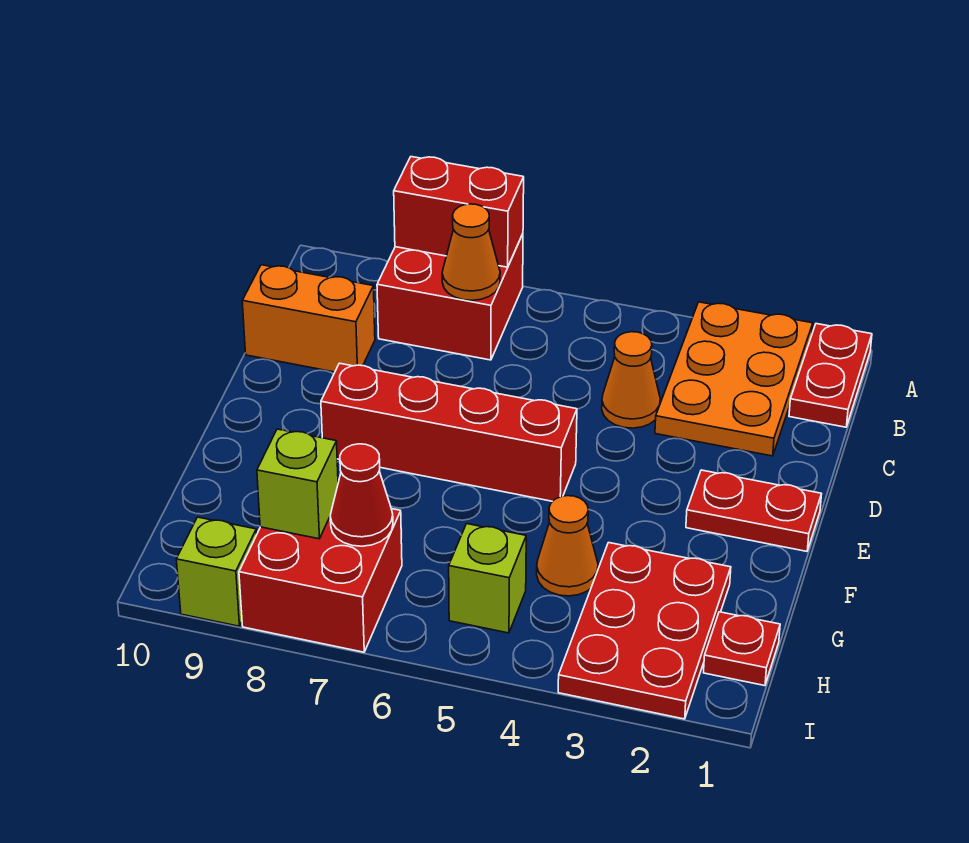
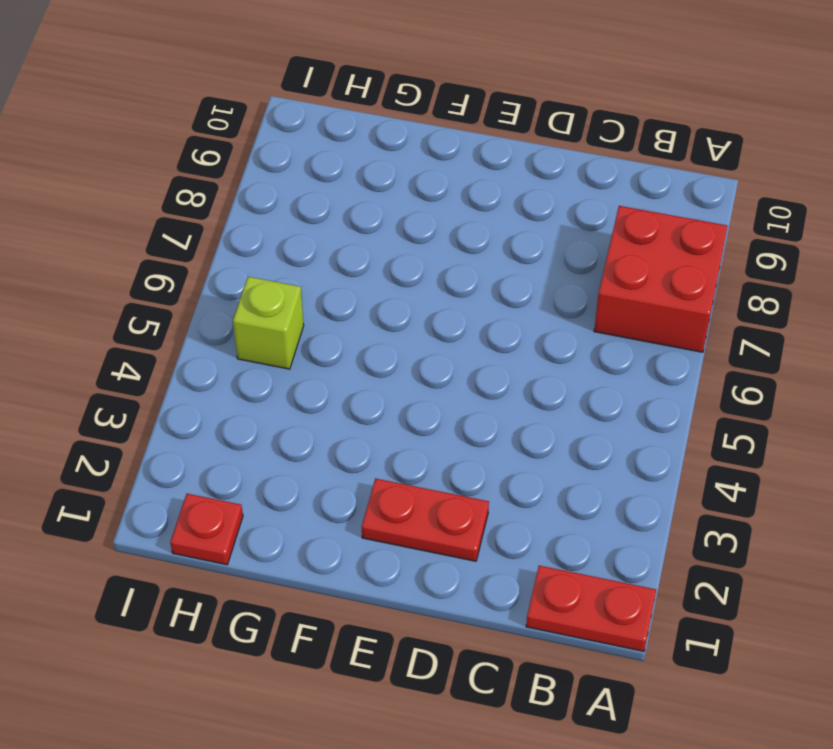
red 1x2 plate [362,479,489,561] -> red 1x2 plate turned to [686,470,821,551]
none -> orange 2x3 plate [655,302,813,456]
none -> orange 1x1 cone [602,332,660,428]
none -> orange 1x2 brick [242,265,375,372]

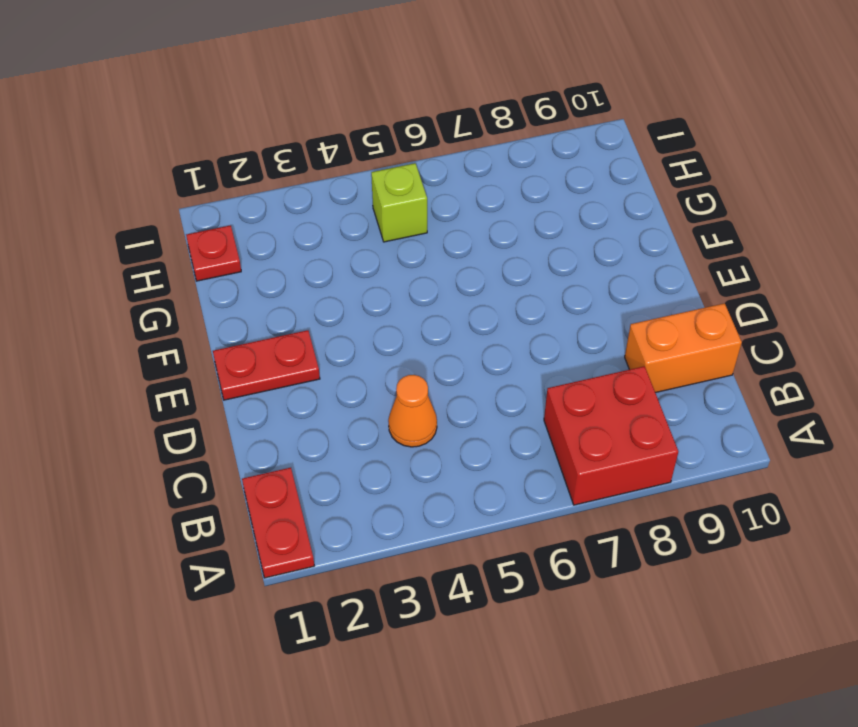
none -> orange 2x3 plate [655,302,813,456]
none -> red 1x4 brick [321,363,577,501]
none -> red 2x3 plate [558,543,731,719]

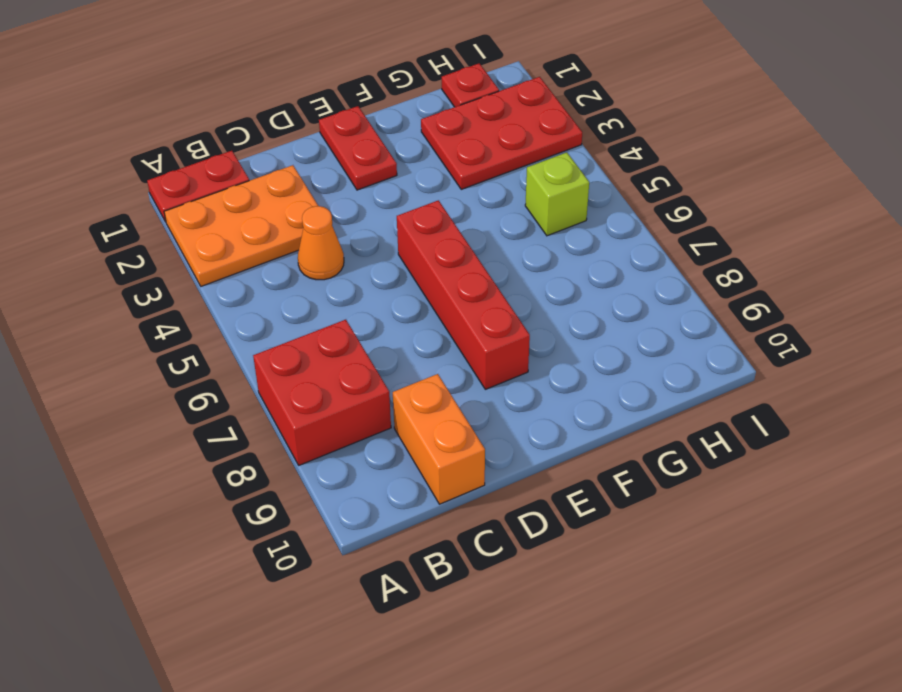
none -> orange 1x1 cone [537,496,598,596]
none -> red 2x2 brick [239,509,402,652]
none -> lime 1x1 brick [176,517,257,626]

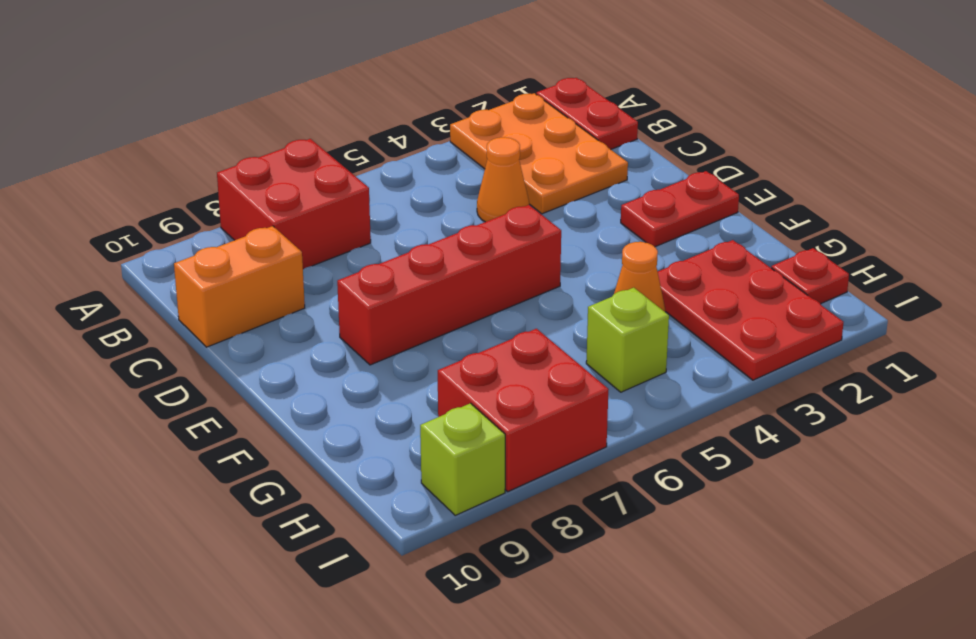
none -> red 1x2 brick [394,157,524,267]
none -> orange 1x1 cone [442,204,500,300]
none -> red 1x1 cone [330,444,393,546]

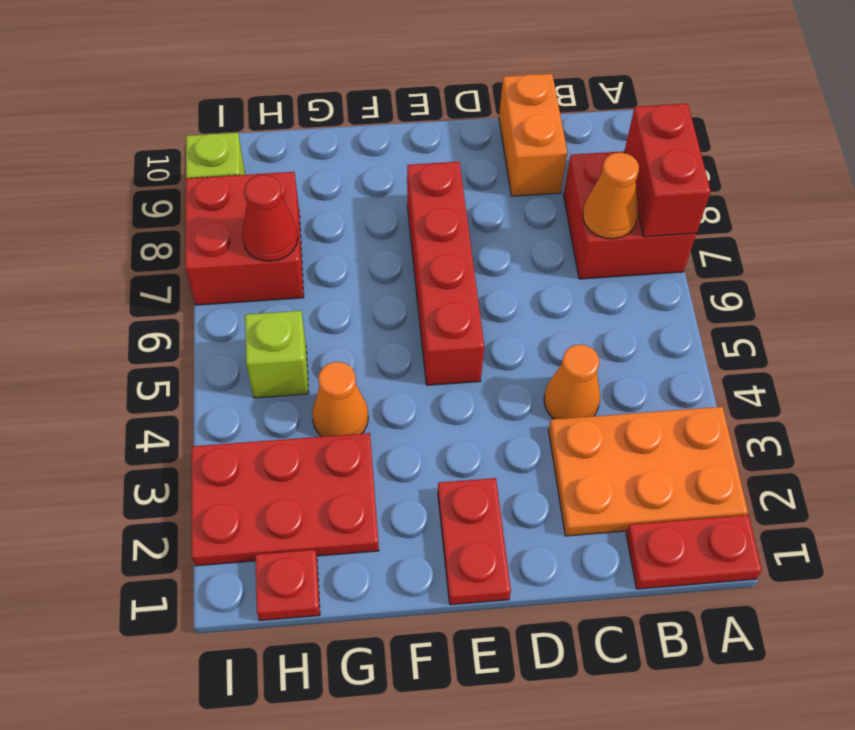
none -> lime 1x1 brick [257,429,338,539]

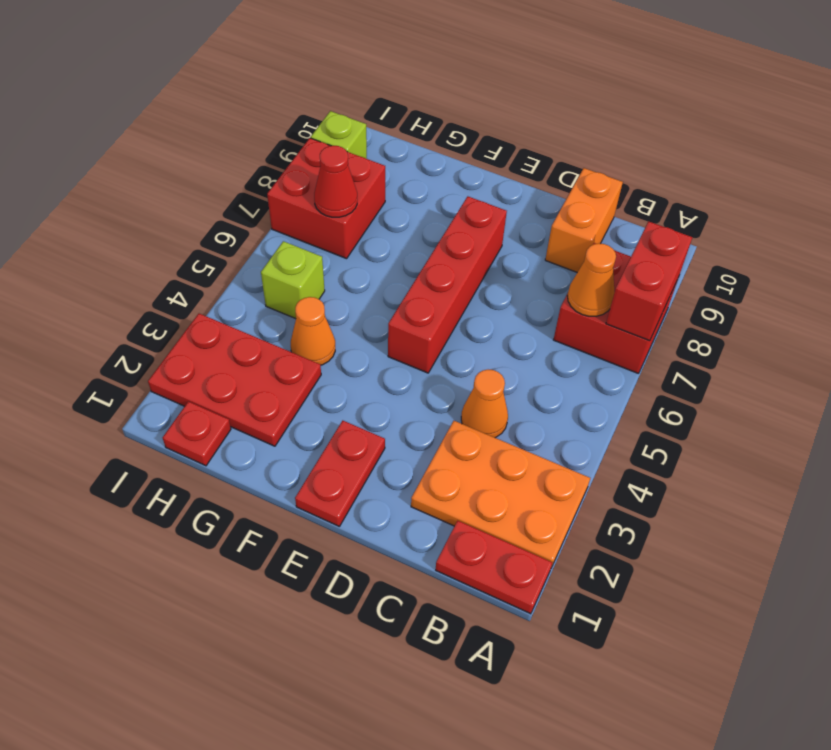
none -> lime 1x1 brick [257,429,338,539]

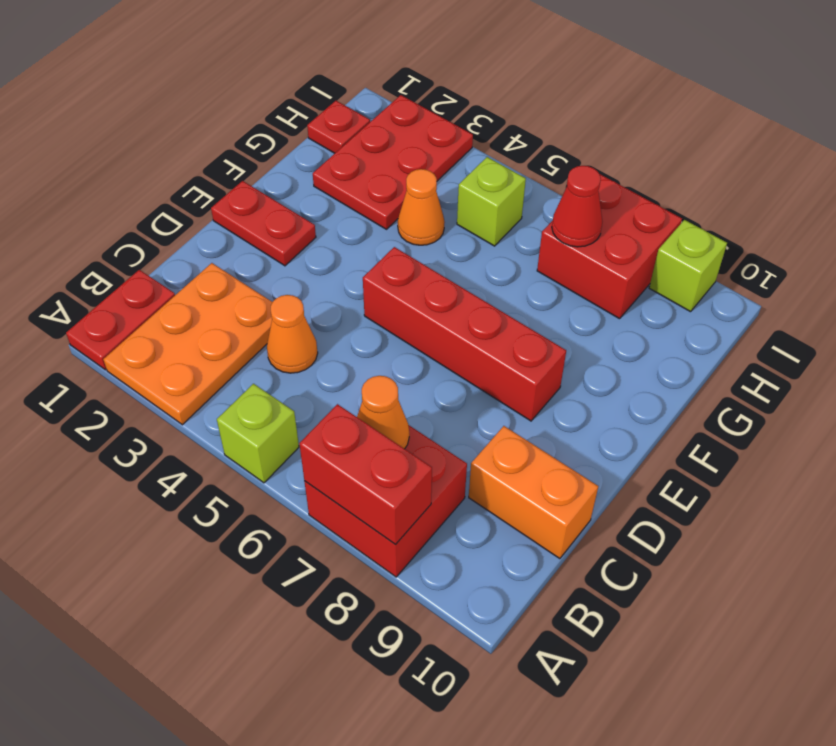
lime 1x1 brick [217,384,299,483] -> lime 1x1 brick moved to [257,429,338,539]

